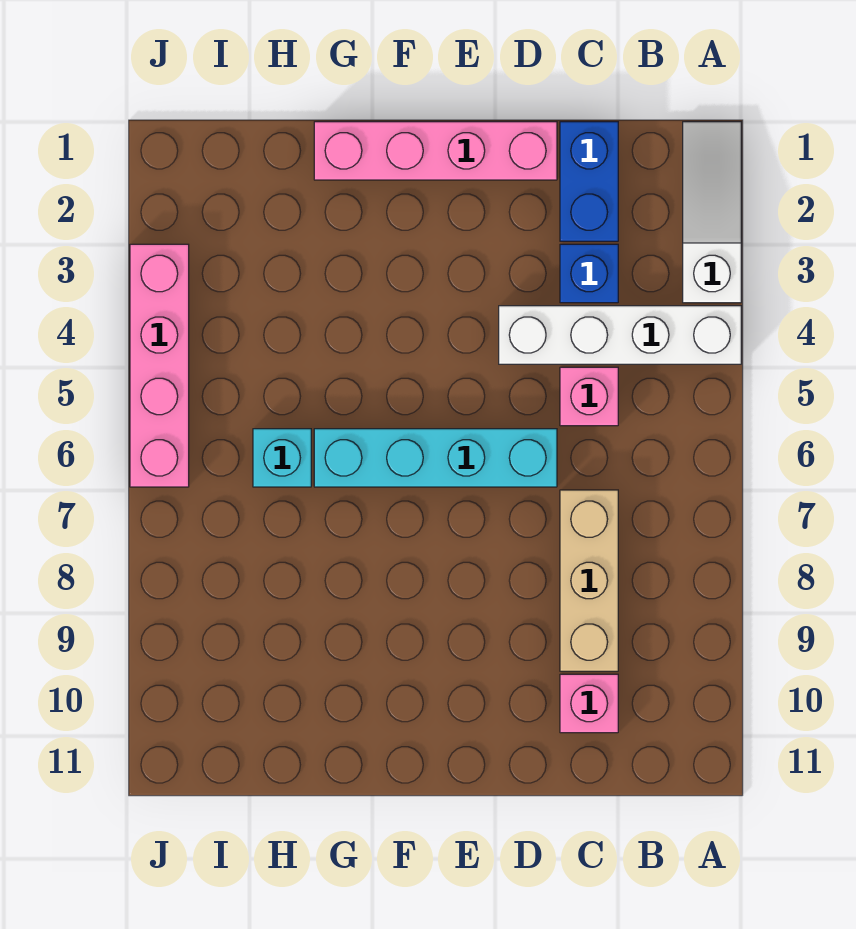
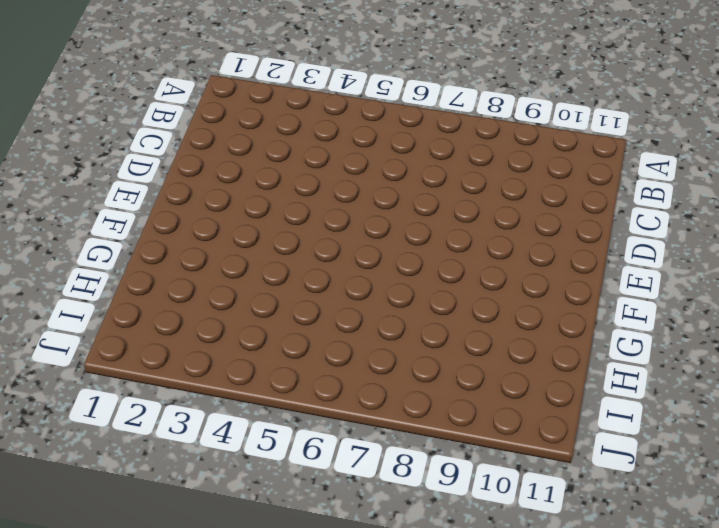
none -> white 1x3 slope [683,122,741,303]
none -> white 1x4 brick [499,306,741,364]

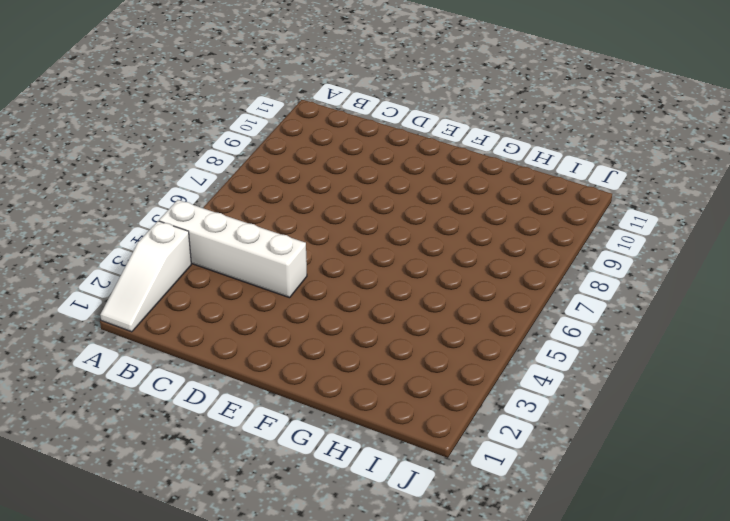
none -> blue 1x2 brick [560,122,618,241]
none -> blue 1x1 brick [560,244,618,303]

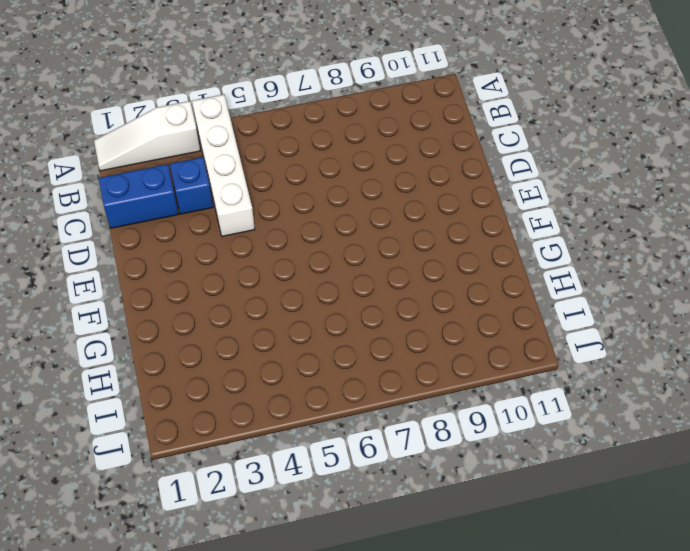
none -> pink 1x1 brick [560,367,618,426]
none -> tan 1x3 brick [560,490,618,671]

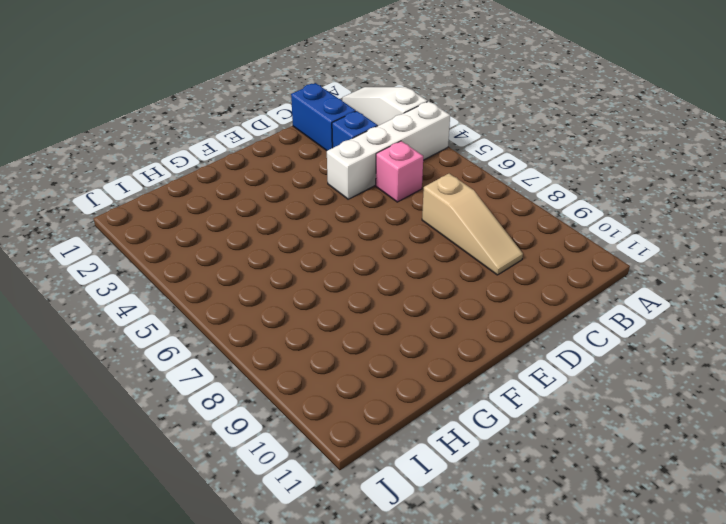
tan 1x3 slope [422,174,523,275] -> tan 1x3 brick [560,490,618,671]
none -> pink 1x1 brick [560,674,618,733]
none -> pink 1x4 brick [314,122,557,180]

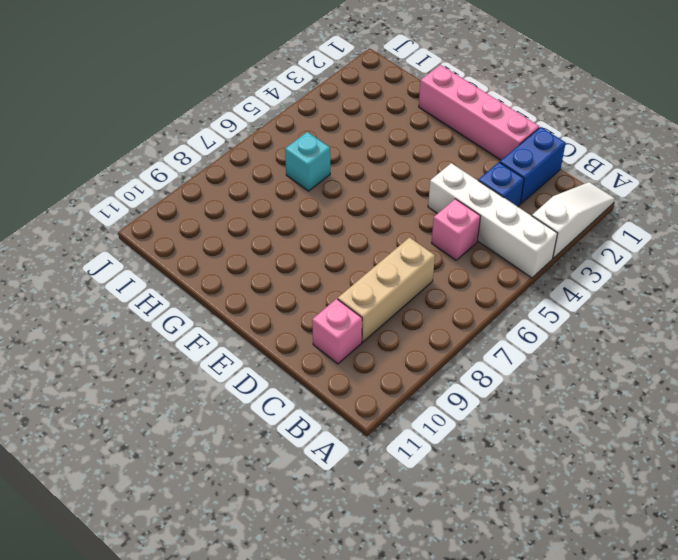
none -> cyan 1x4 brick [314,429,557,487]
none -> pink 1x4 brick [130,244,189,487]

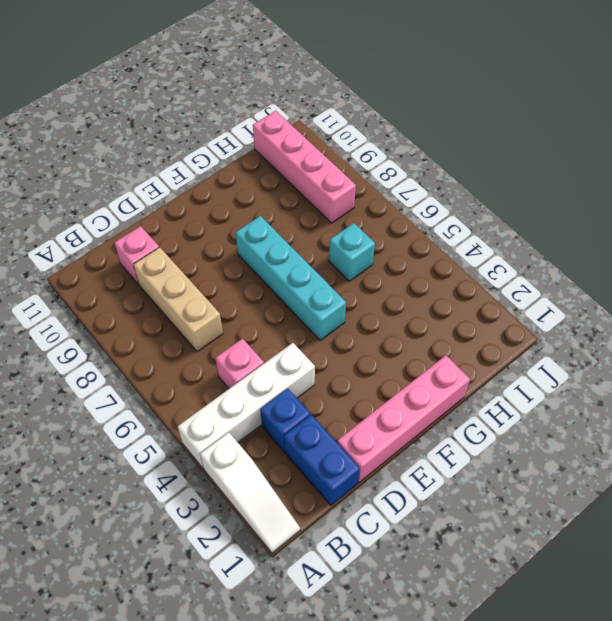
cyan 1x4 brick [236,216,346,340] -> cyan 1x4 brick turned to [314,429,557,487]
pink 1x4 brick [253,111,356,223] -> pink 1x4 brick moved to [130,244,189,487]

